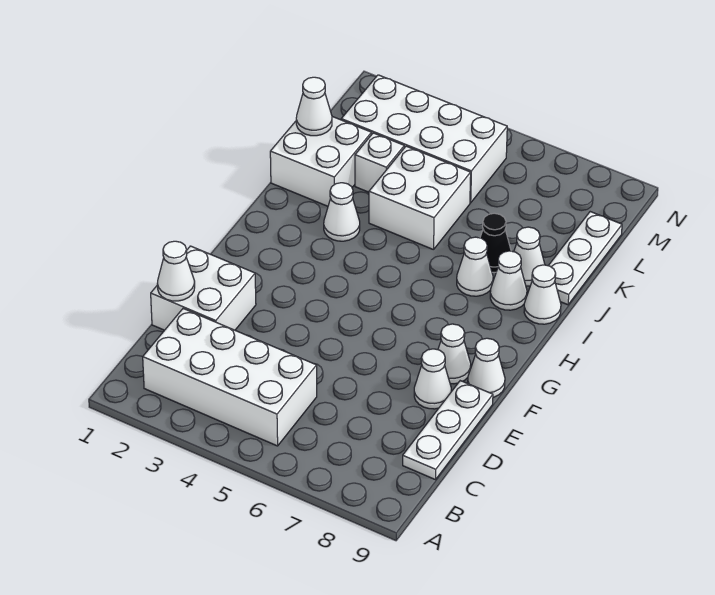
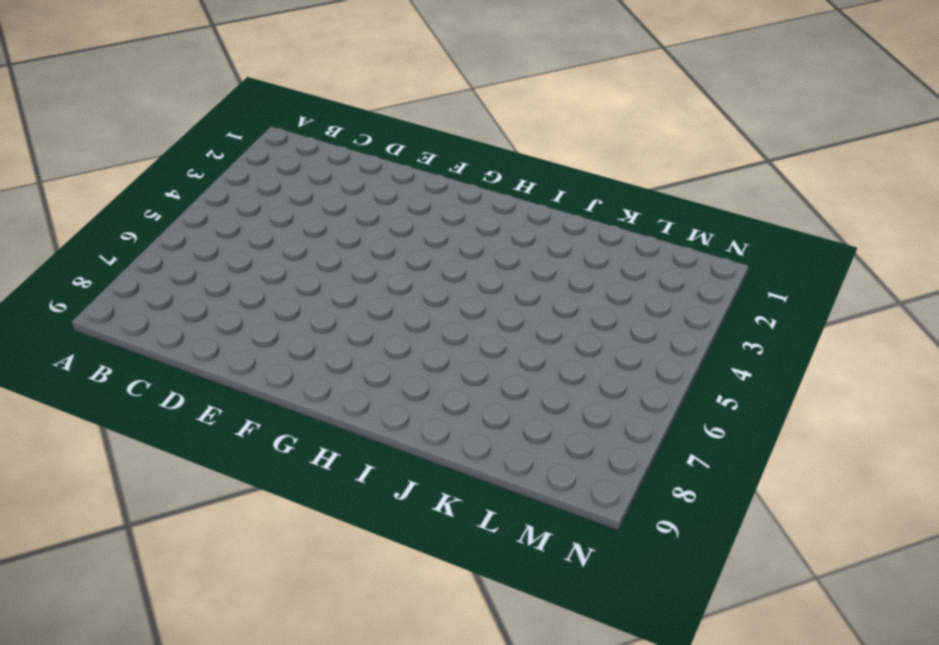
none -> white 2x4 brick [143,309,317,446]
none -> white 1x3 plate [403,381,493,480]
none -> white 2x2 brick [151,246,256,330]

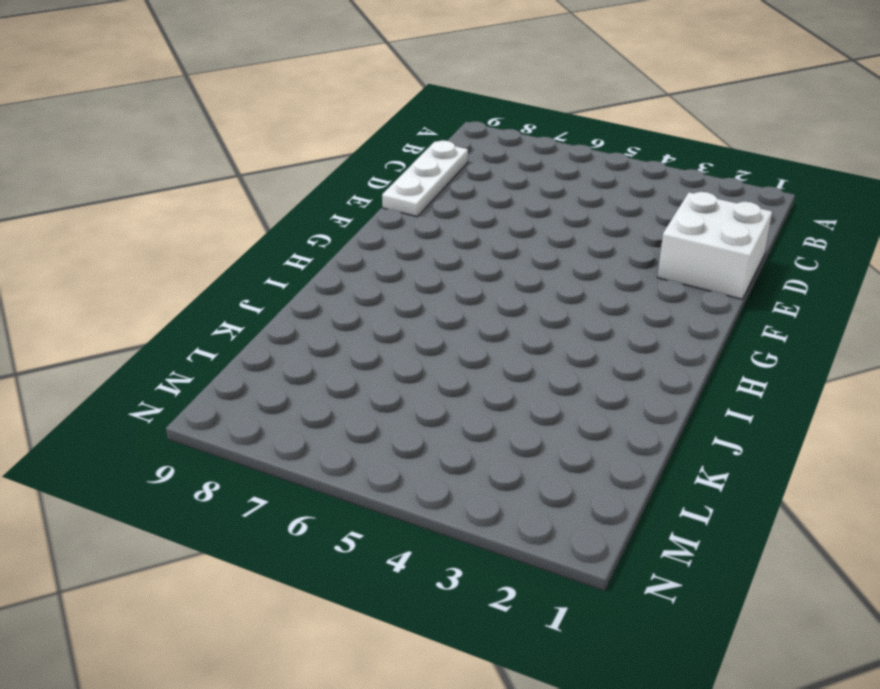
none -> white 2x4 brick [143,309,317,446]
none -> white 1x1 cone [414,349,451,409]
none -> white 1x1 cone [438,324,471,384]

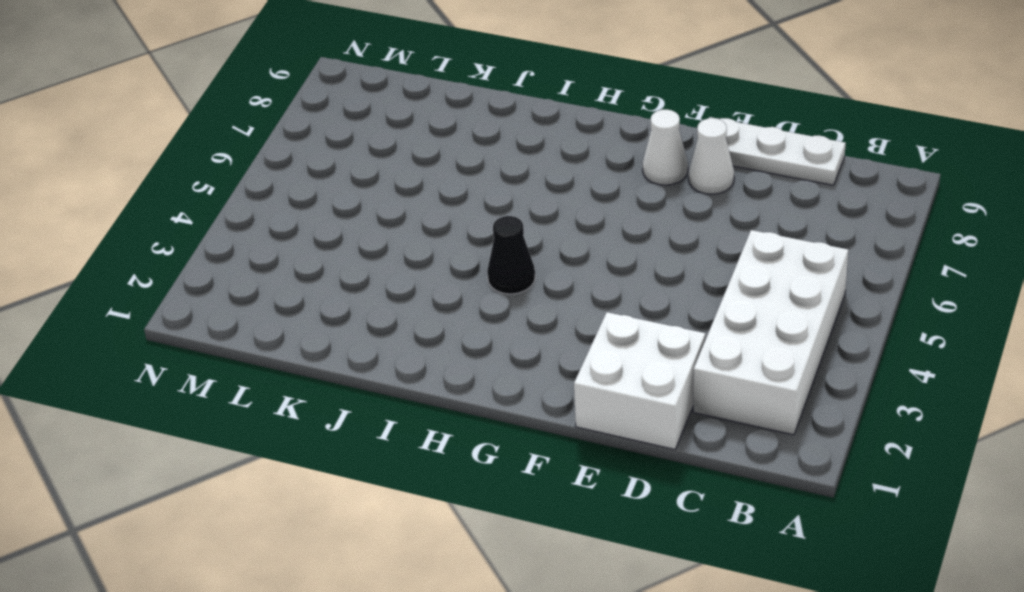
black 1x1 cone [487,216,535,294] -> black 1x1 cone moved to [480,213,511,272]
none -> white 1x1 cone [468,338,505,397]
none -> white 1x1 cone [324,183,360,241]
none -> white 1x1 cone [457,237,493,296]

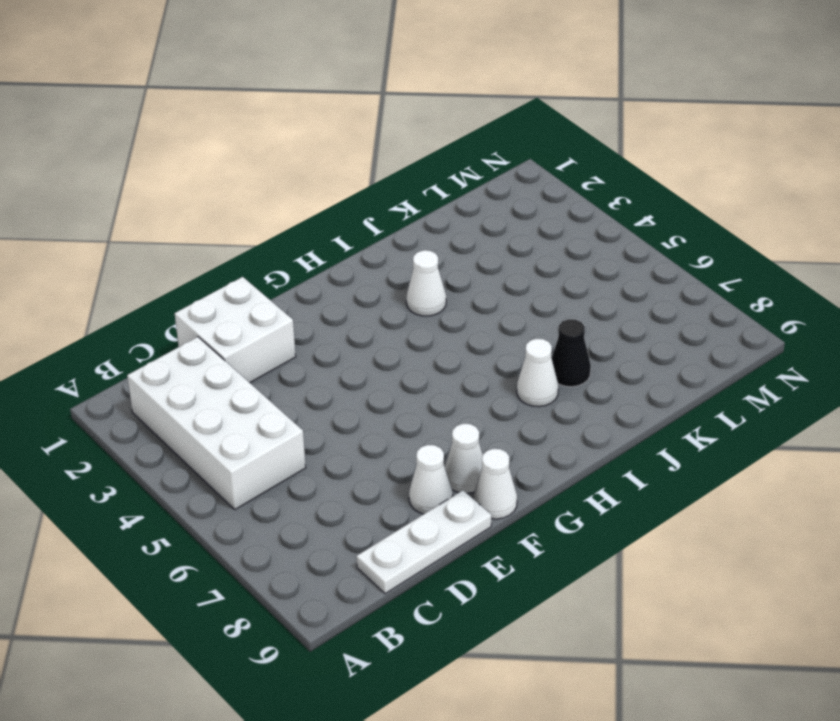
none -> white 1x1 cone [490,251,527,310]
none -> white 1x1 cone [524,265,561,324]
none -> white 2x2 brick [270,117,372,206]

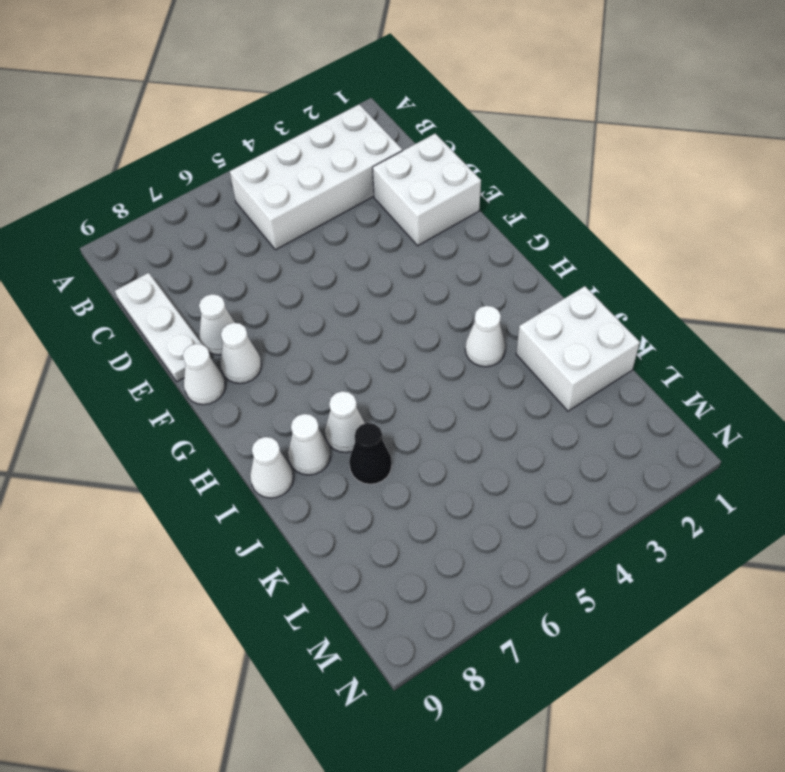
none -> white 2x2 brick [369,146,471,250]
none -> white 1x1 cone [514,227,545,286]
none -> white 1x3 plate [548,212,622,305]

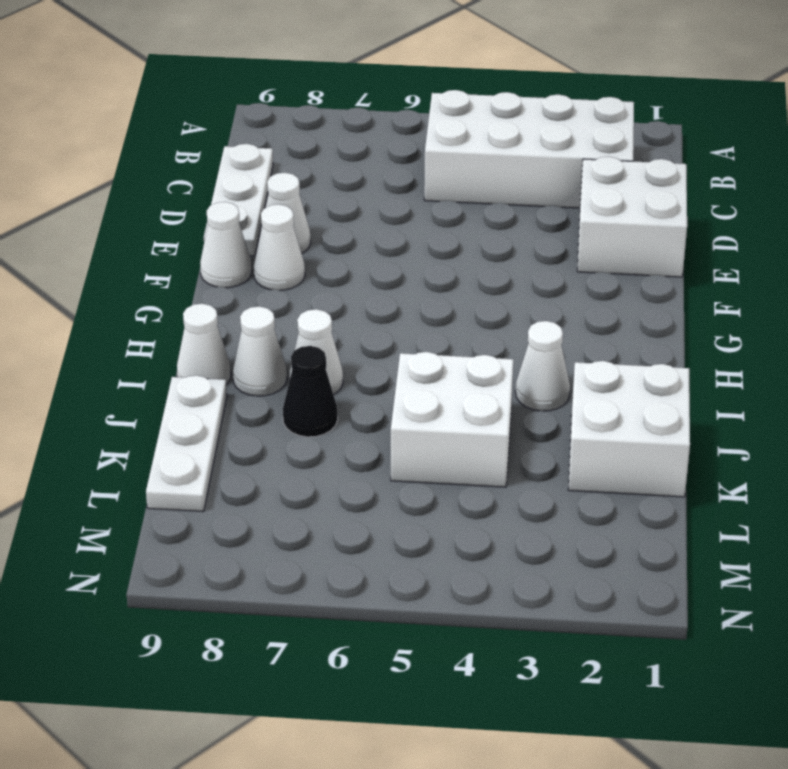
none -> white 1x1 cone [514,227,545,286]
none -> white 1x1 brick [355,133,404,192]
none -> white 2x4 brick [341,75,507,203]

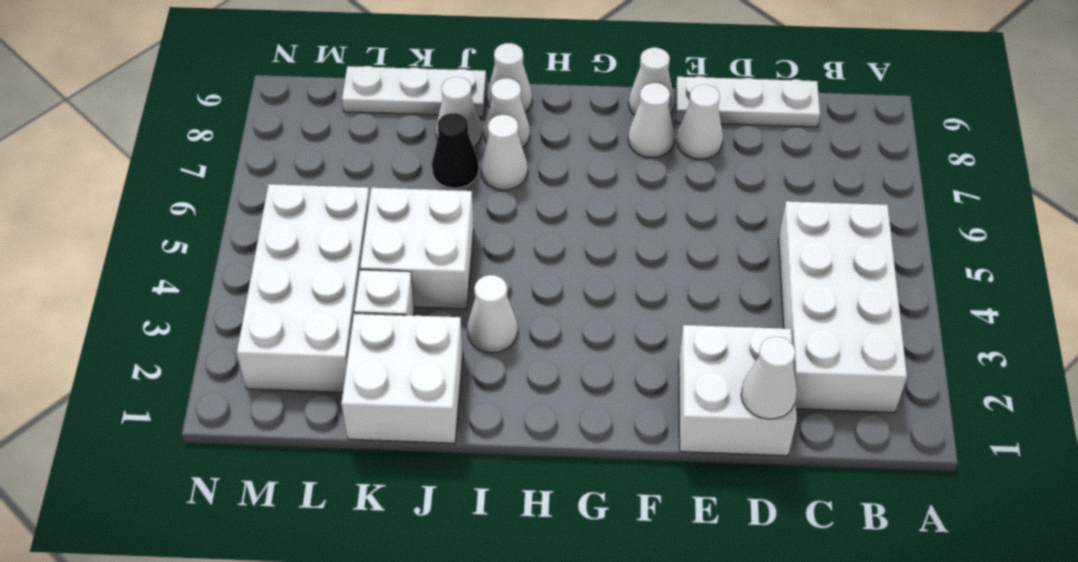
none -> white 1x1 cone [296,77,332,136]

